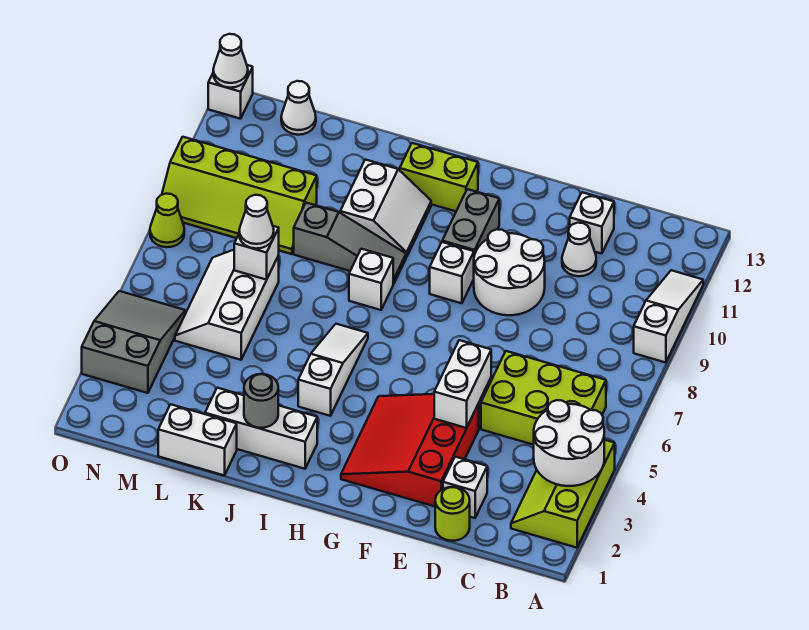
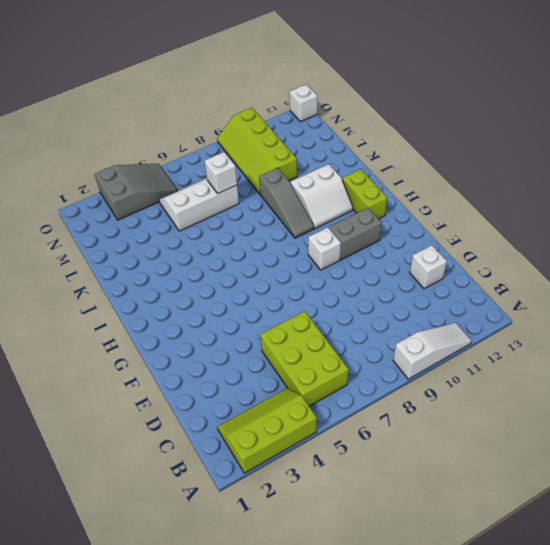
none -> lime 1x1 round brick [435,487,470,541]
none -> white 1x1 brick [443,457,487,518]
none -> white 1x1 cone [562,223,596,276]
none -> red 3x3 slope [341,394,479,506]

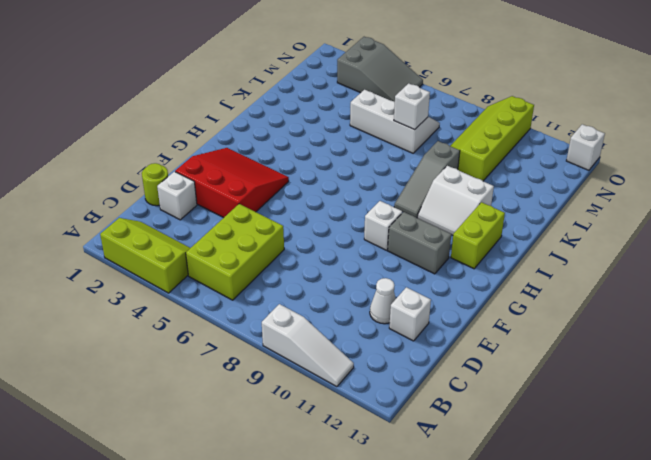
none -> white 2x2 round brick [474,229,545,315]
none -> white 1x3 brick [205,388,317,469]
none -> white 1x3 slope [298,324,368,416]
none -> white 1x1 brick [349,249,393,310]

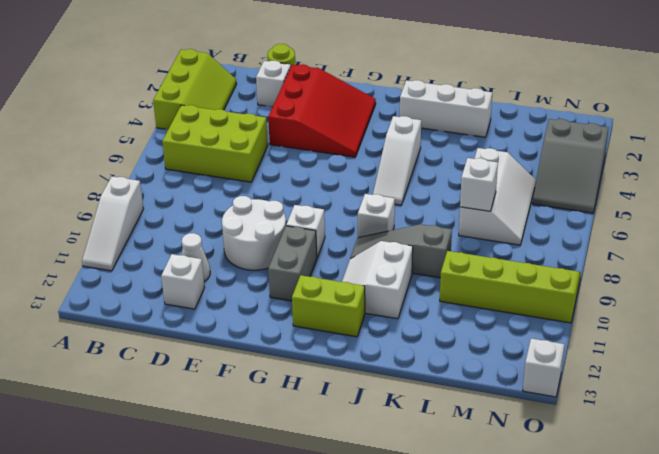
none -> white 1x2 brick [158,404,237,476]
none -> white 1x1 cone [281,81,316,135]
none -> lime 1x1 cone [150,194,184,247]
none -> white 2x2 round brick [534,400,604,486]

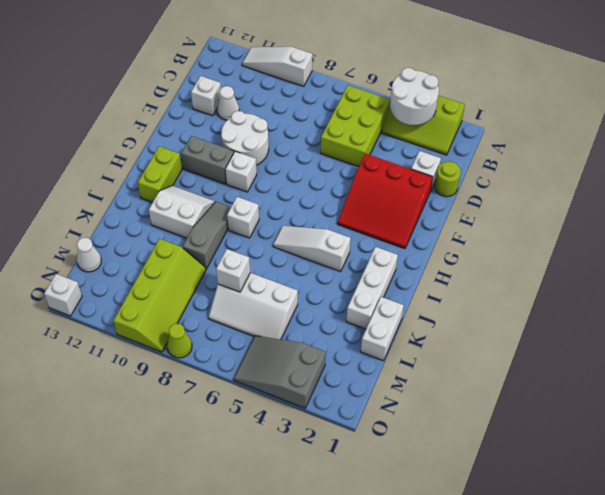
none -> white 1x2 brick [434,340,491,428]
none -> grey 1x1 round brick [244,374,278,428]
none -> white 1x1 cone [213,34,248,88]
none -> white 1x1 cone [239,195,274,249]

